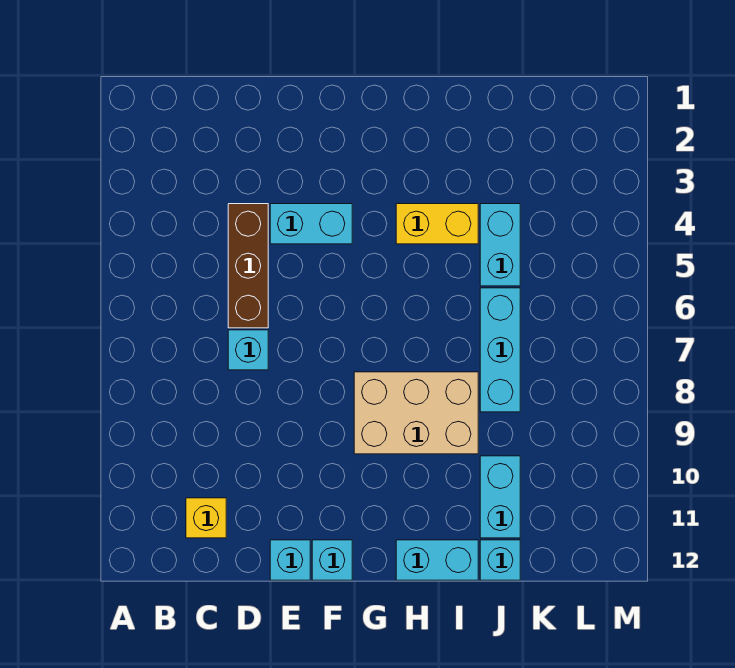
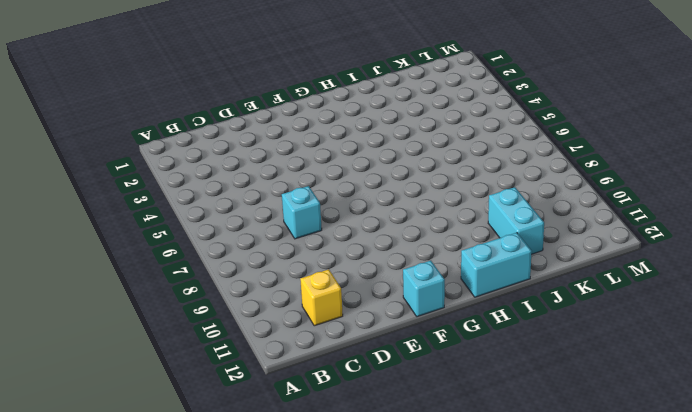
none -> brown 1x3 brick [228,204,268,328]
none -> cyan 1x2 brick [270,204,352,244]
none -> cyan 1x1 brick [270,540,310,580]

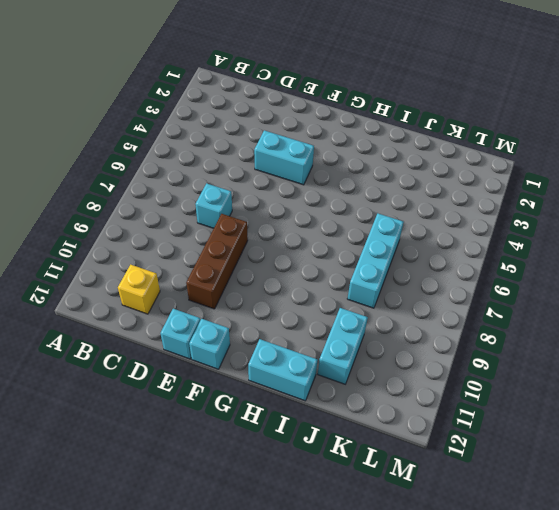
brown 1x3 brick [186,214,248,309] -> brown 1x3 brick moved to [228,204,268,328]
none -> tan 2x3 brick [354,372,478,454]
none -> yellow 1x2 brick [396,204,478,244]
none -> cyan 1x2 brick [480,204,520,286]

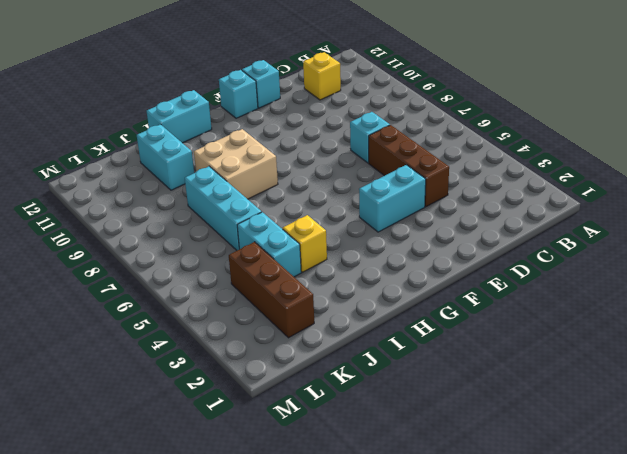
tan 2x2 brick [194,129,278,199] -> tan 2x3 brick [354,372,478,454]
yellow 1x1 brick [283,215,327,272] -> yellow 1x2 brick [396,204,478,244]
brown 1x3 brick [229,242,314,338] -> none
none -> cyan 1x1 brick [480,540,520,580]

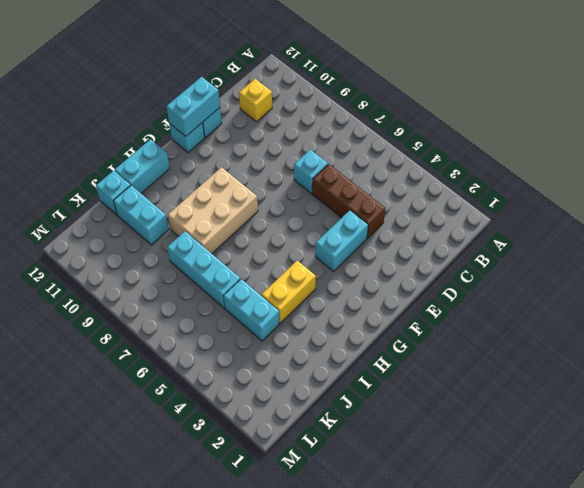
cyan 1x2 brick [167,77,220,136] -> none

